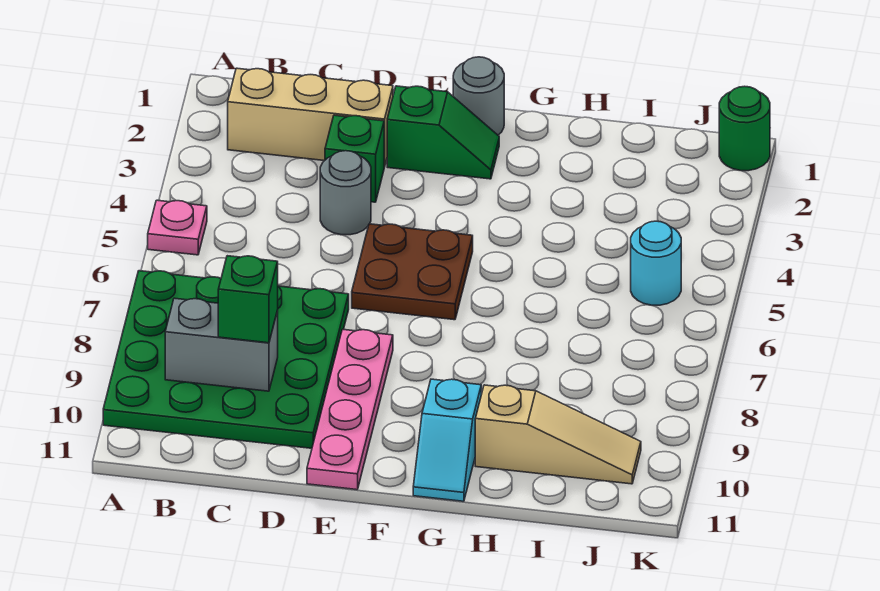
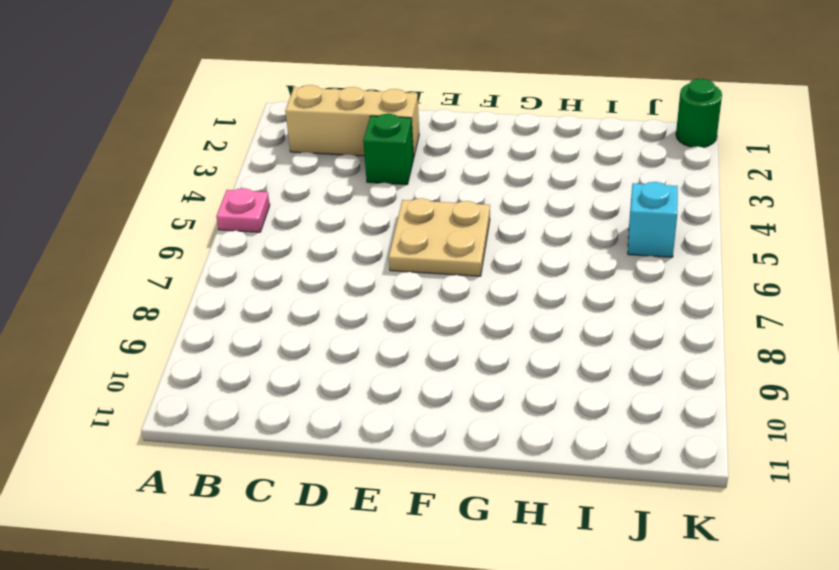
tan 2x2 plate [389,198,490,276] -> brown 2x2 plate [352,224,473,320]
cyan 1x1 brick [628,182,678,257] -> cyan 1x1 round brick [631,221,681,305]
none -> green 4x4 plate [103,271,349,448]
none -> grey 1x1 round brick [320,151,371,235]
none -> green 1x2 slope [387,86,499,179]

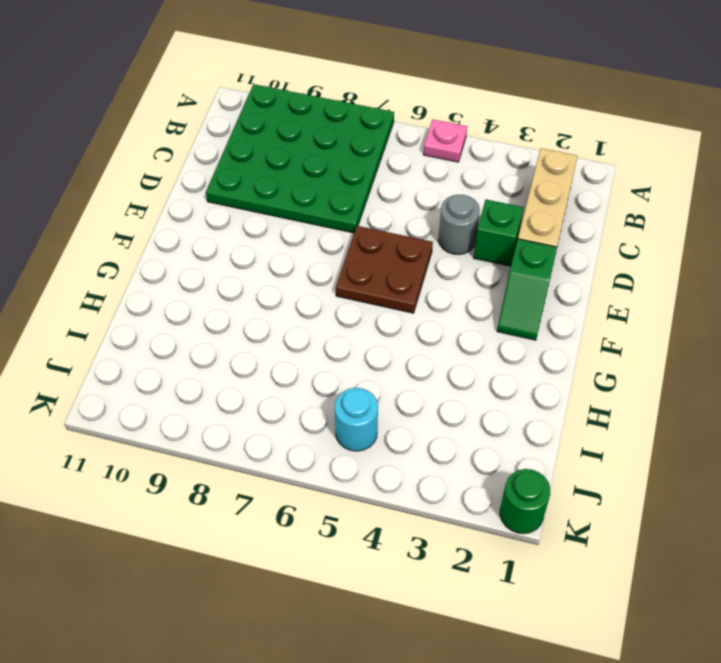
none -> pink 1x4 plate [307,329,393,490]
none -> grey 1x1 round brick [453,57,504,135]
none -> cyan 1x2 slope [413,379,481,501]

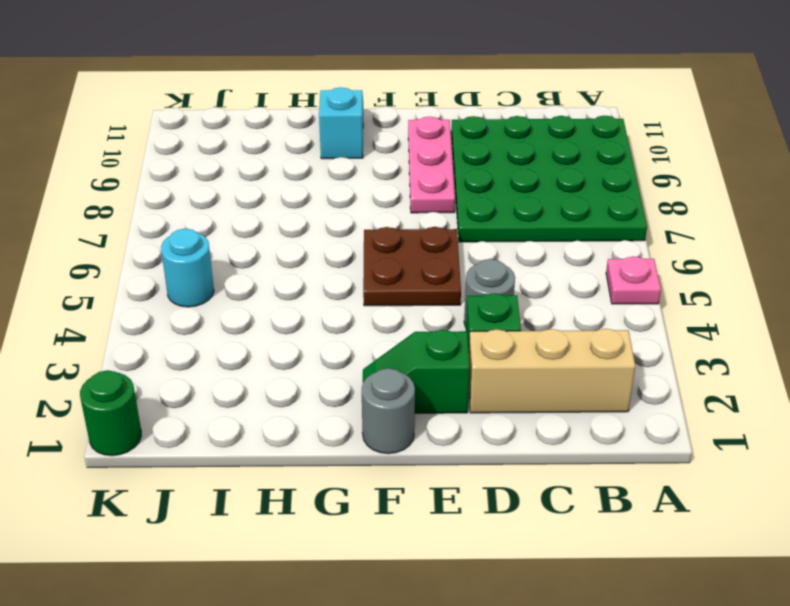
pink 1x3 plate [408,117,455,213] -> pink 1x4 plate [307,329,393,490]
none -> tan 1x3 slope [475,385,641,484]
none -> grey 1x2 brick [165,298,278,391]
none -> green 1x1 brick [218,256,278,343]

